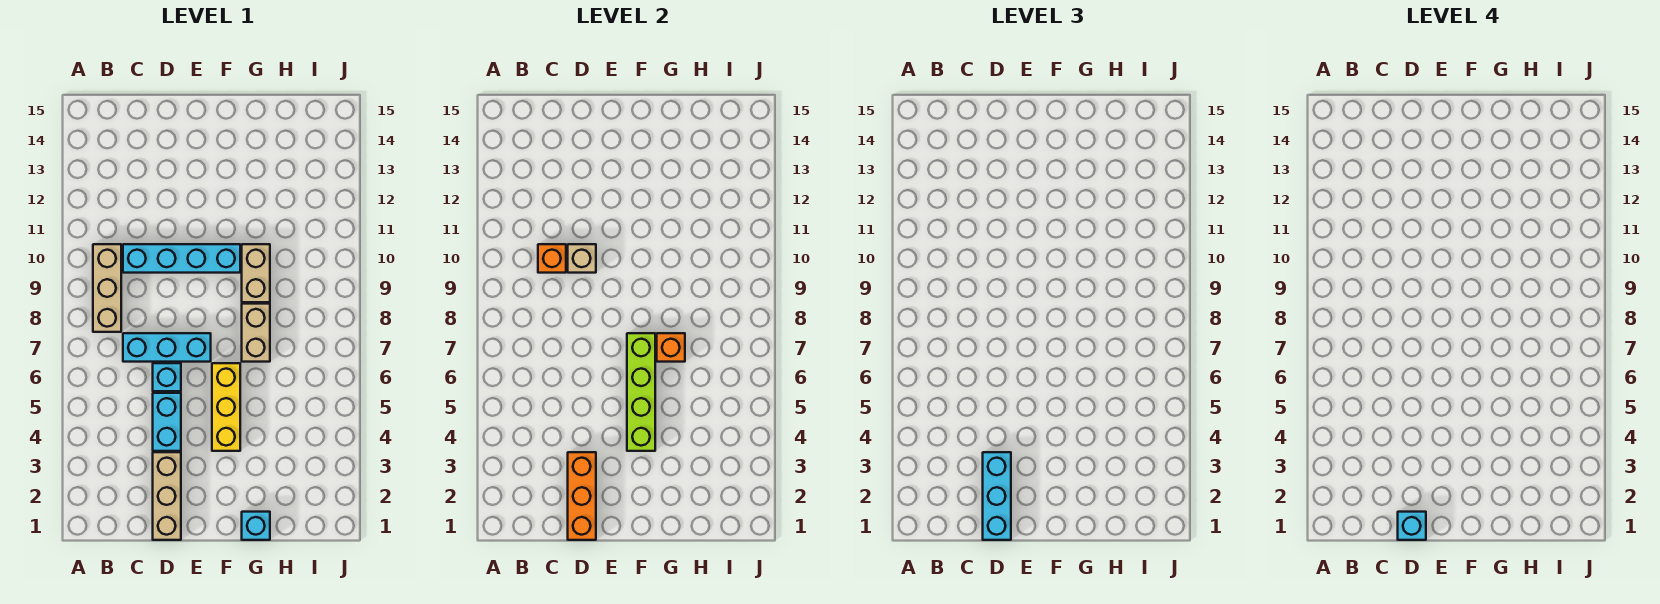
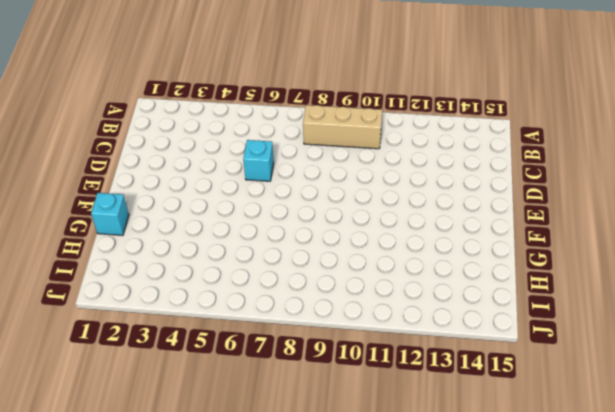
none -> cyan 1x3 brick [123,333,211,362]
none -> cyan 1x4 brick [123,244,240,273]
none -> tan 1x3 brick [153,452,181,540]

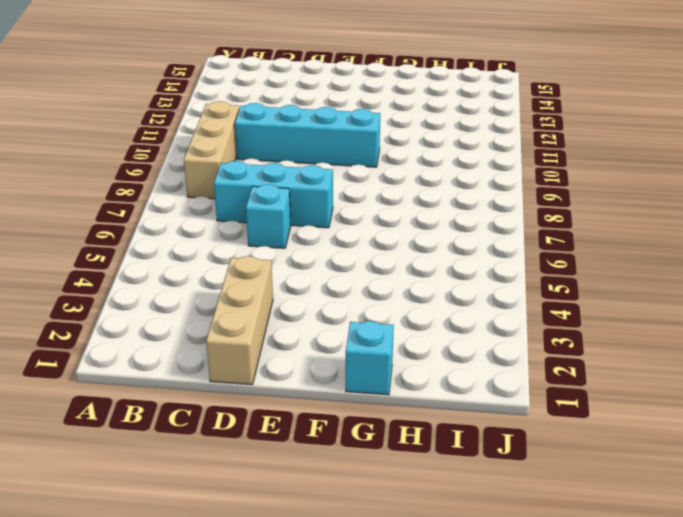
none -> cyan 1x2 brick [153,393,181,451]
none -> yellow 1x3 brick [212,363,240,451]
none -> tan 1x2 brick [242,304,270,362]

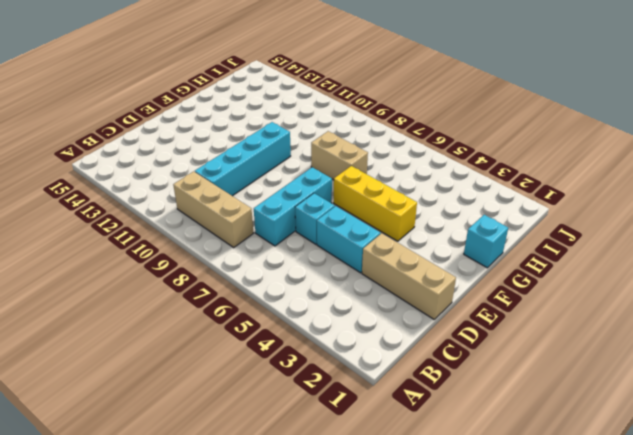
none -> tan 1x2 brick [242,244,270,302]
none -> orange 1x1 brick [538,244,566,273]
none -> orange 1x3 brick [568,452,596,540]

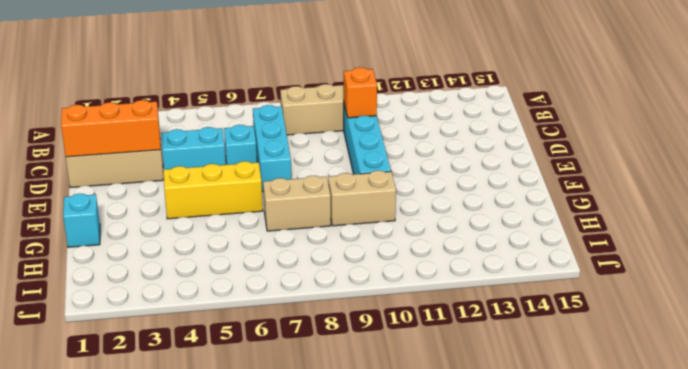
none -> tan 1x1 brick [568,244,596,273]
none -> lime 1x4 brick [627,333,655,451]
none -> orange 1x1 brick [657,333,685,362]

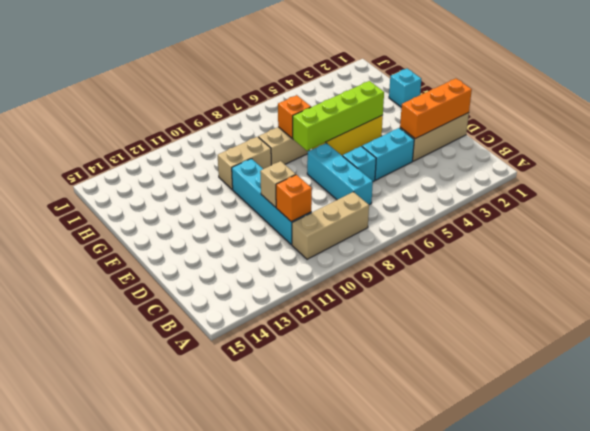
none -> cyan 1x3 brick [983,452,1011,540]
none -> cyan 1x1 brick [1398,512,1426,540]

